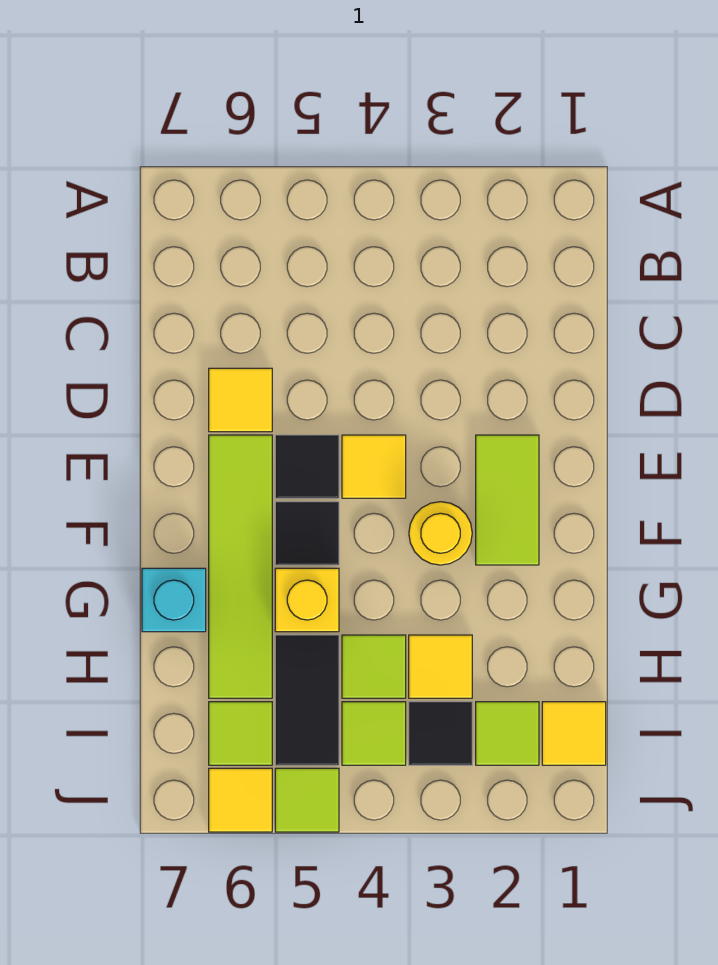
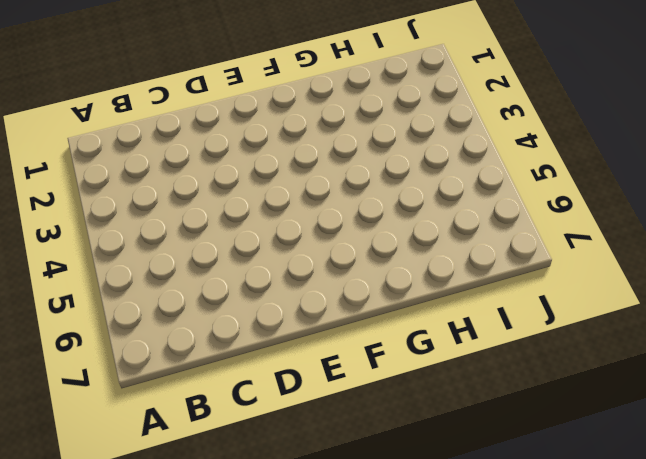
none -> yellow 1x1 tile [209,368,272,432]
none -> lime 1x2 tile [476,435,539,565]
none -> yellow 1x1 tile [342,435,406,498]

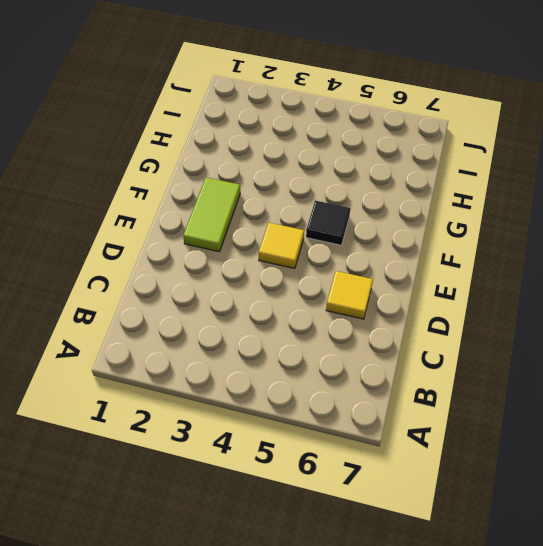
none -> black 1x1 tile [275,435,339,498]
none -> lime 1x4 tile [209,435,272,698]
none -> yellow 1x1 round brick [409,502,472,565]

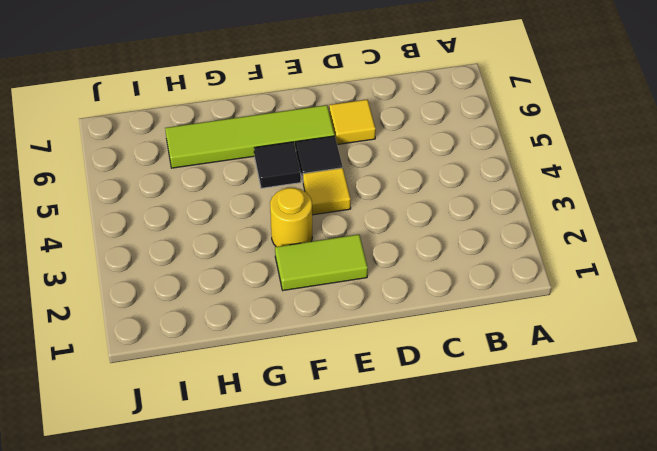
none -> yellow 1x1 brick [275,568,339,632]
none -> cyan 1x1 brick [142,568,206,632]
none -> yellow 1x1 tile [409,635,472,698]

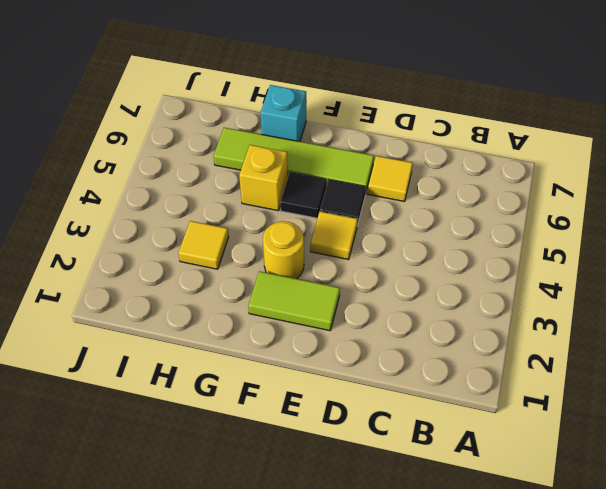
none -> lime 1x1 tile [342,635,406,698]
none -> black 1x2 tile [275,635,339,765]
none -> yellow 1x1 tile [542,702,606,765]

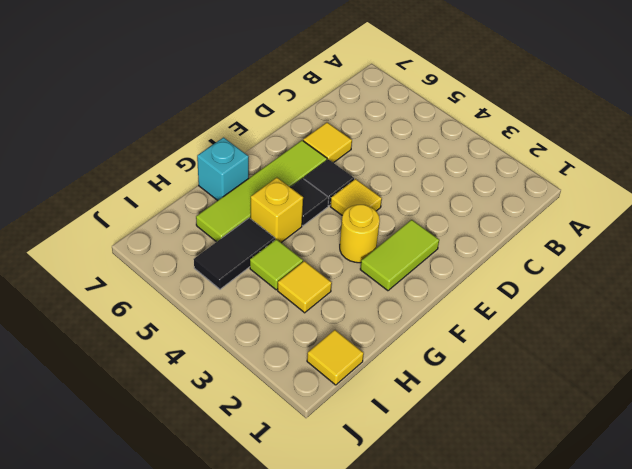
none -> lime 1x1 tile [476,702,539,765]
none -> black 1x1 tile [409,702,472,765]
none -> lime 1x1 tile [342,702,406,765]

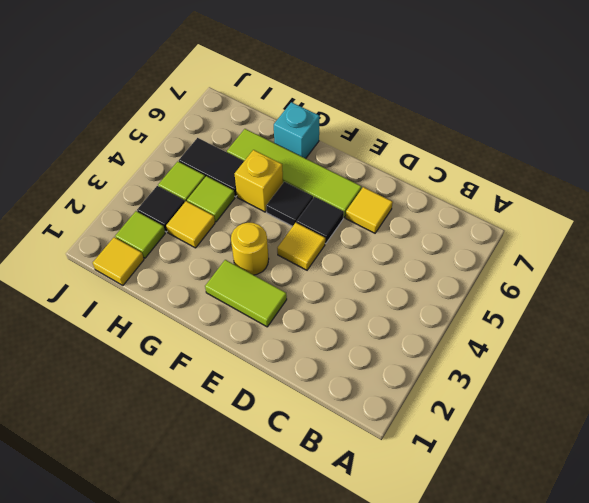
none -> lime 1x1 tile [209,702,272,765]
none -> lime 1x1 tile [275,768,339,832]
none -> yellow 1x1 tile [209,768,272,832]

